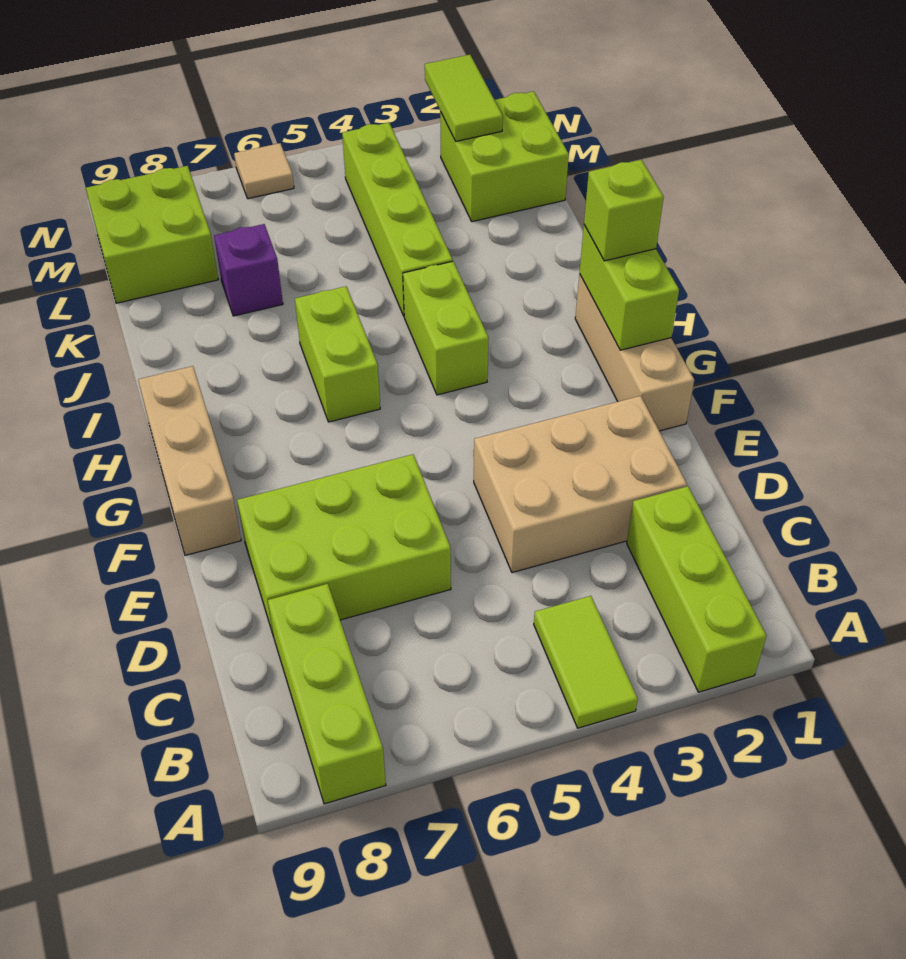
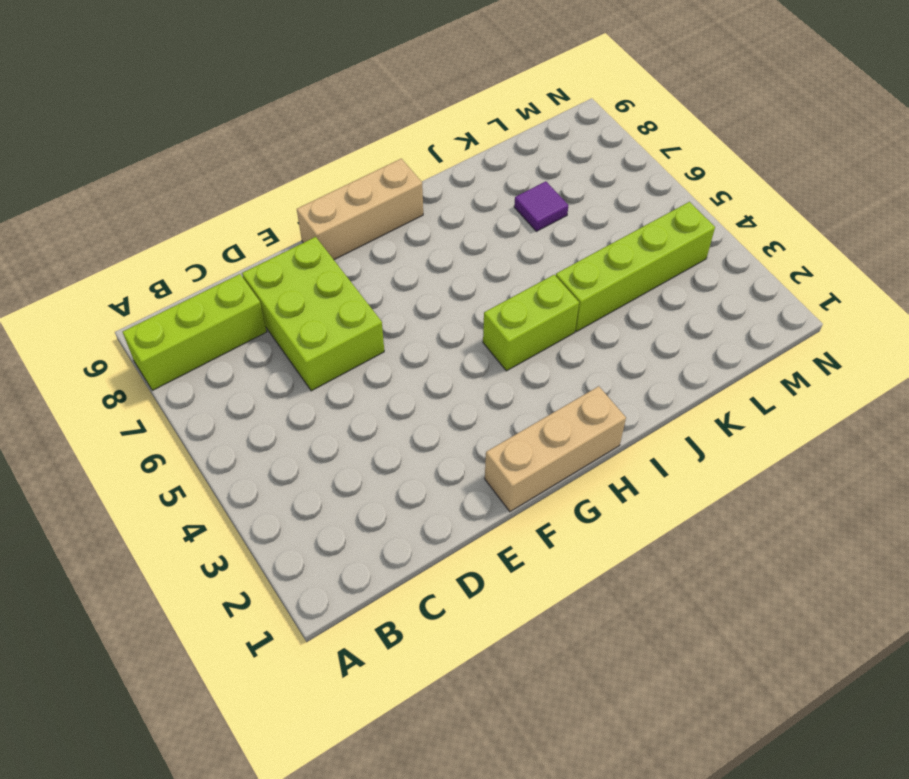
purple 1x1 tile [514,181,568,231] -> purple 1x1 brick [214,224,283,316]
none -> lime 1x3 brick [627,486,766,692]
none -> lime 1x2 tile [534,596,638,728]
none -> tan 2x3 brick [474,396,687,573]

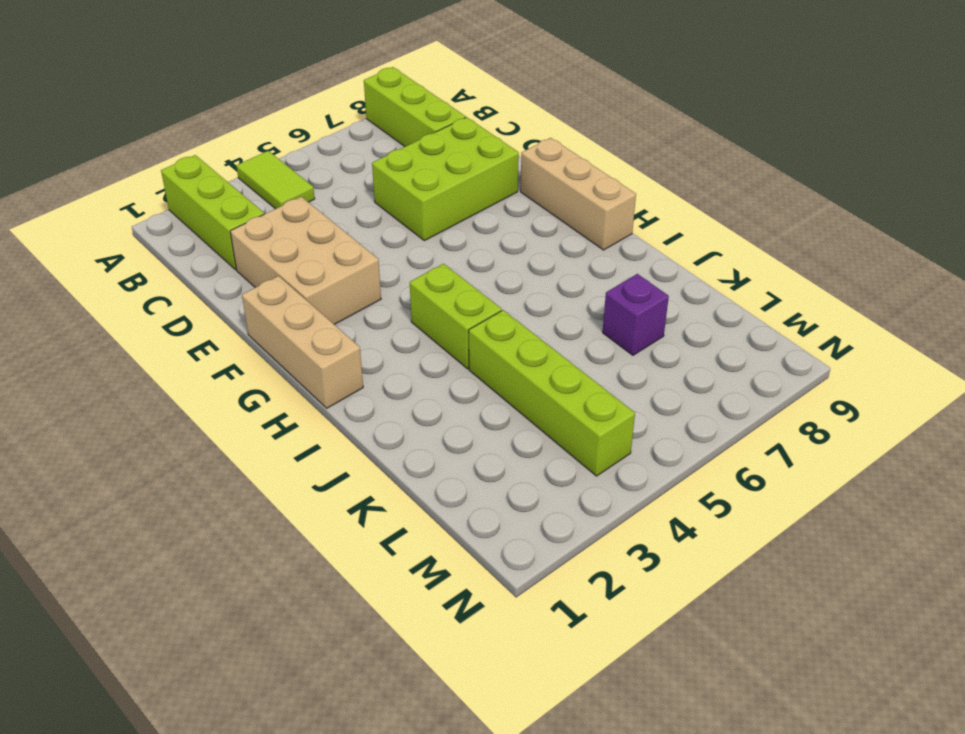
tan 2x3 brick [230,197,381,325] -> tan 2x3 brick turned to [474,396,687,573]
none -> lime 1x2 brick [295,286,380,422]
none -> lime 2x2 brick [440,91,569,222]
none -> lime 2x2 brick [86,166,218,303]

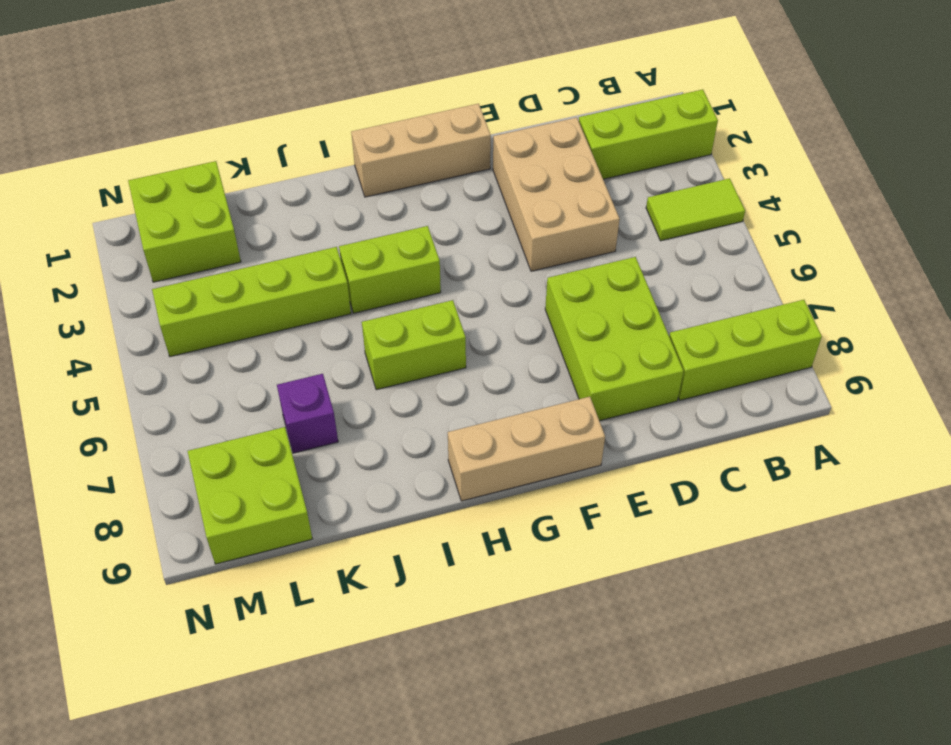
none -> tan 1x1 tile [234,143,294,199]
none -> lime 1x2 brick [580,225,679,350]
none -> lime 1x2 tile [425,55,503,141]

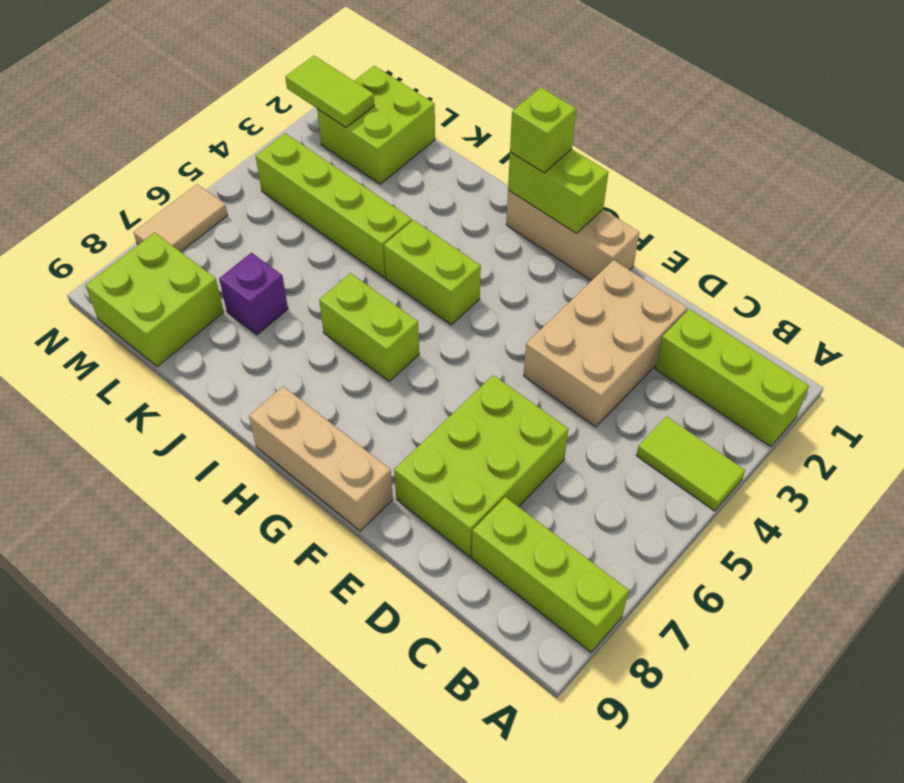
tan 1x2 tile [133,184,228,252] -> tan 1x1 tile [234,143,294,199]

